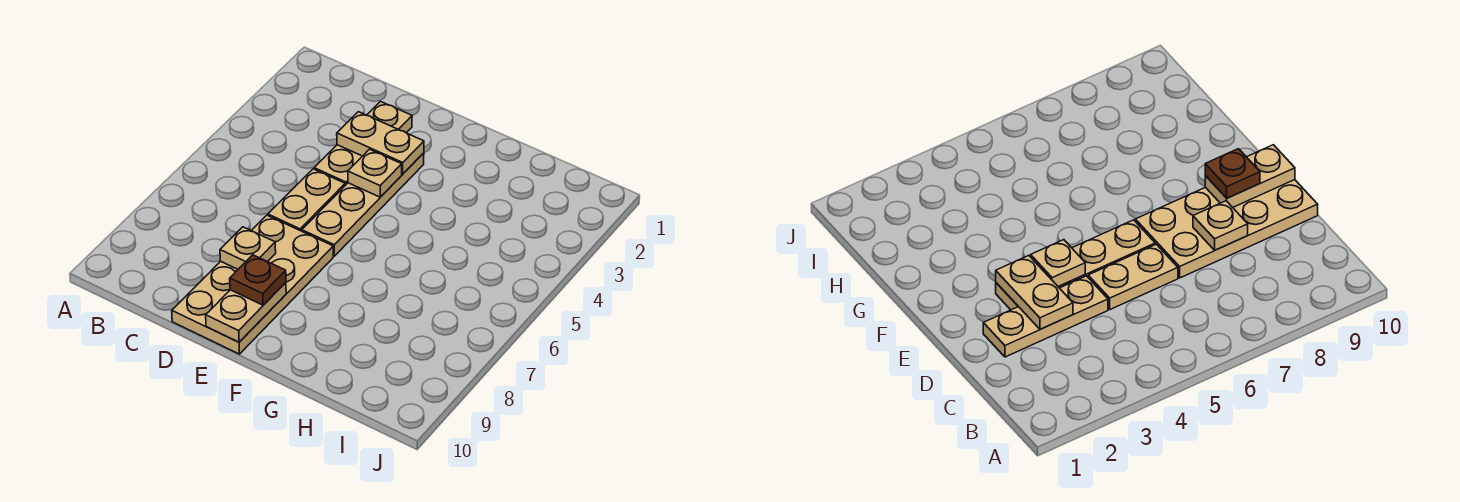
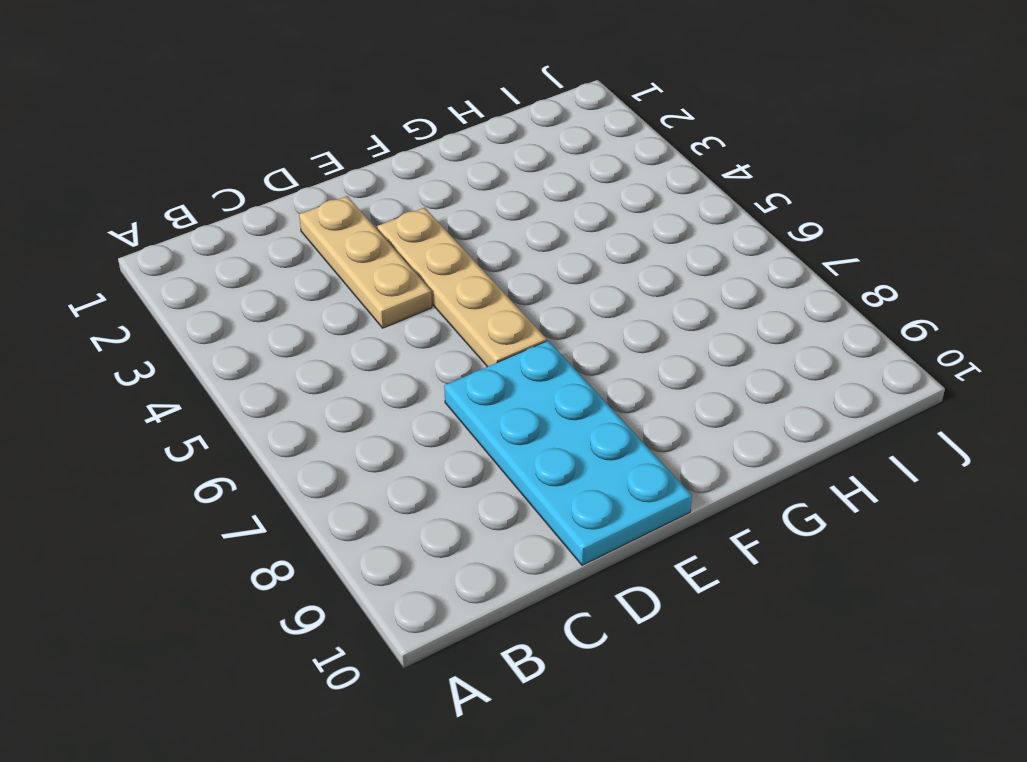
cyan 2x4 plate [444,341,692,565] -> tan 2x4 plate [172,215,333,354]
none -> tan 1x2 plate [268,169,345,231]
none -> tan 1x2 plate [337,112,424,174]

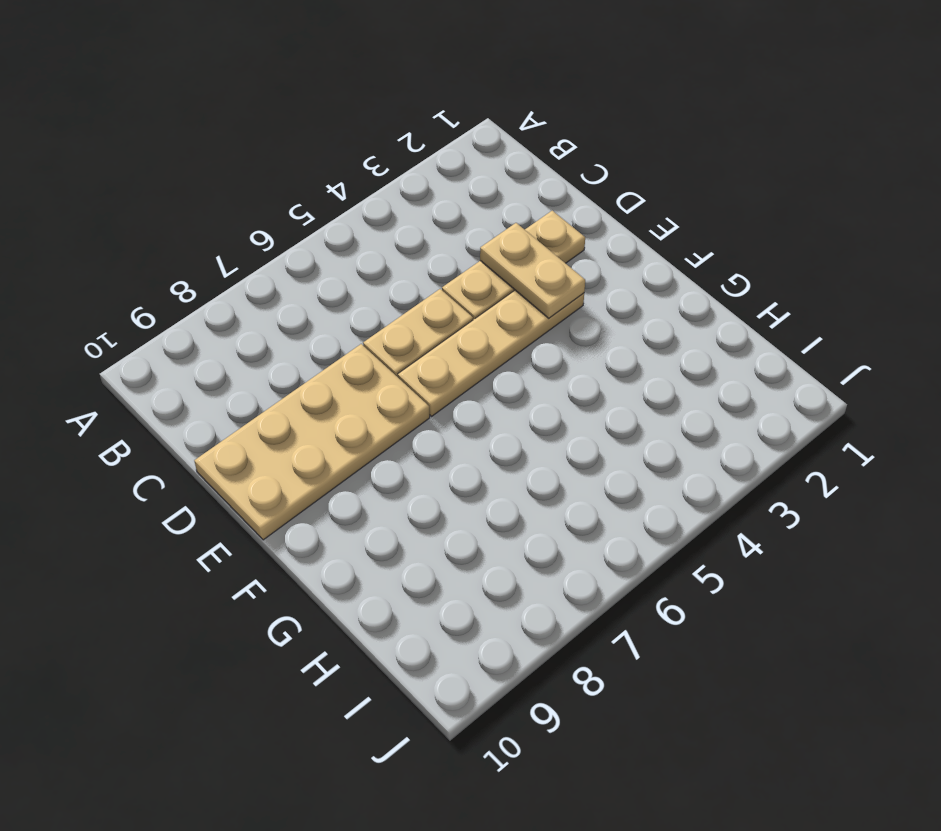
none -> tan 1x1 plate [220,227,276,269]
none -> tan 1x1 plate [348,149,402,197]

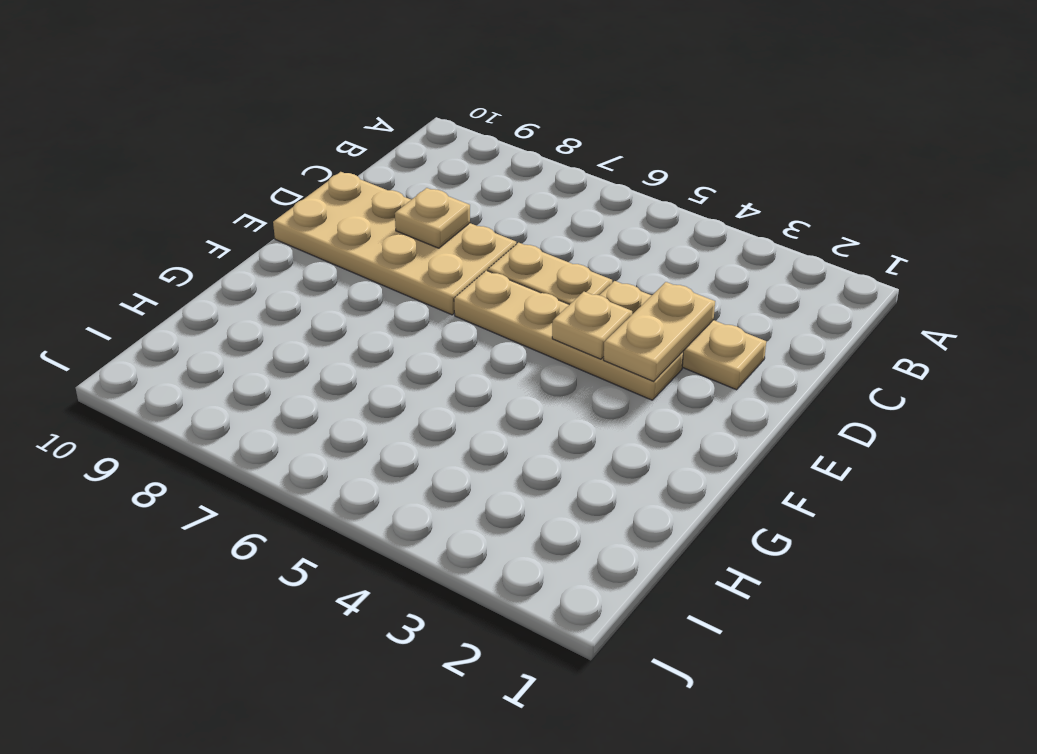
none -> tan 1x2 plate [206,282,286,342]
none -> brown 1x1 plate [230,255,286,305]

